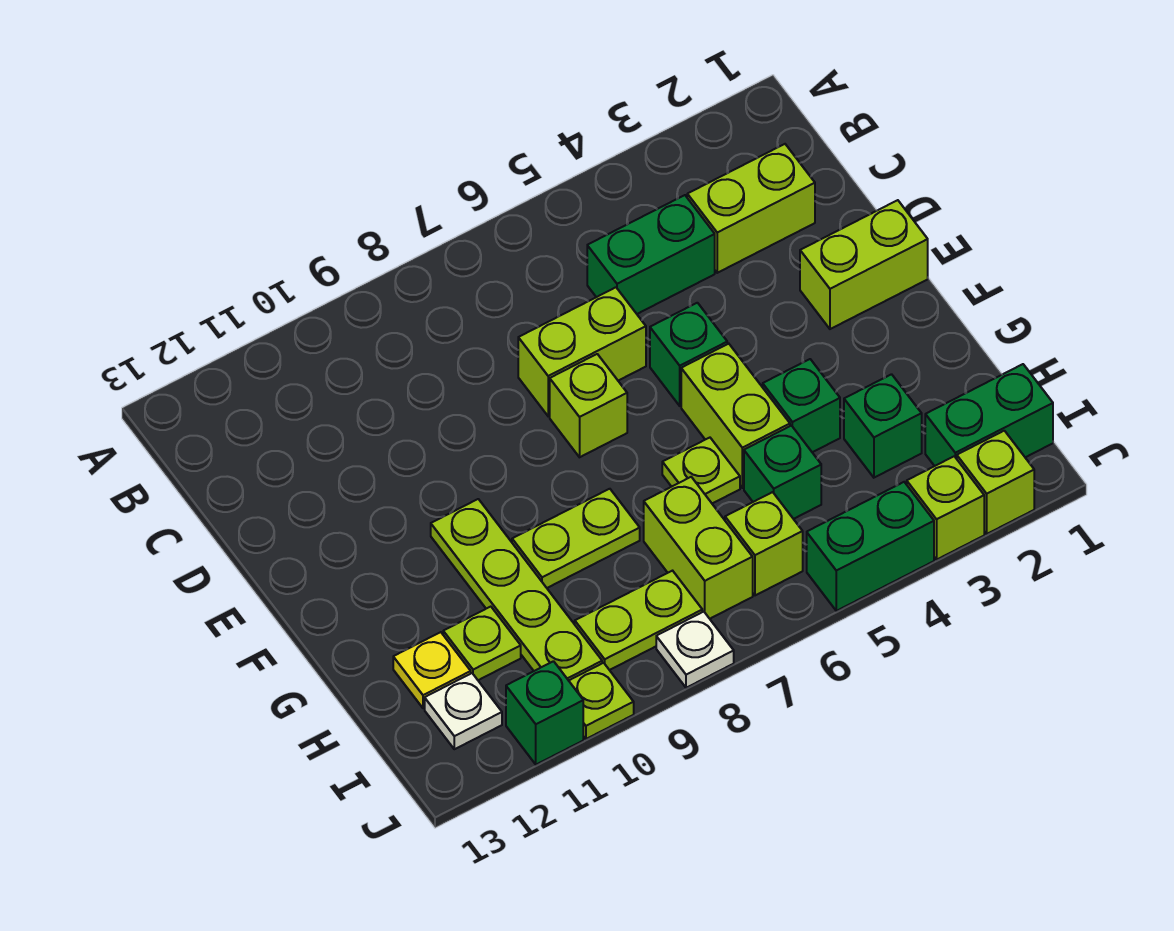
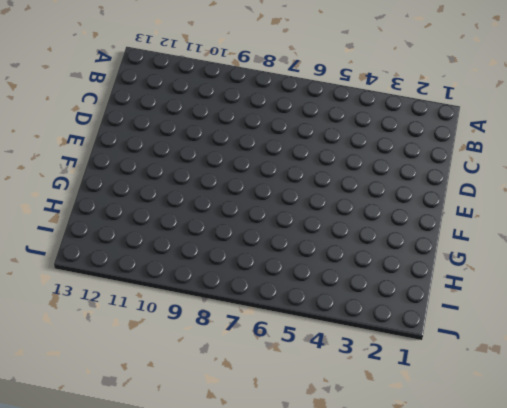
none -> lime 1x2 brick [687,144,815,273]
none -> green 1x2 brick [587,195,715,314]
none -> lime 1x2 brick [518,287,646,416]

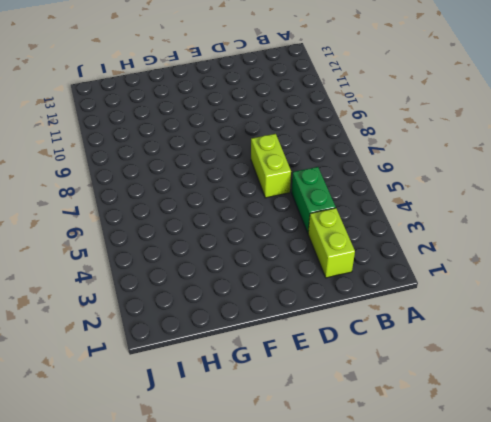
none -> lime 1x2 brick [800,200,928,329]
none -> green 1x1 brick [650,303,727,406]
none -> lime 1x1 brick [550,354,627,457]

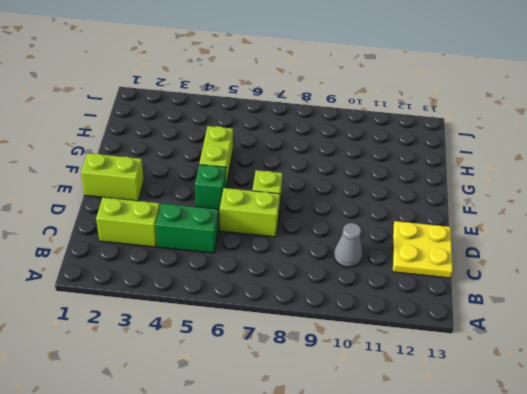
grey 1x1 cone [334,223,362,267] -> none
yellow 2x2 plate [392,221,453,278] -> none
none -> lime 1x4 plate [431,499,602,681]
none -> green 1x1 brick [763,359,840,452]
none -> lime 1x1 plate [662,438,740,503]

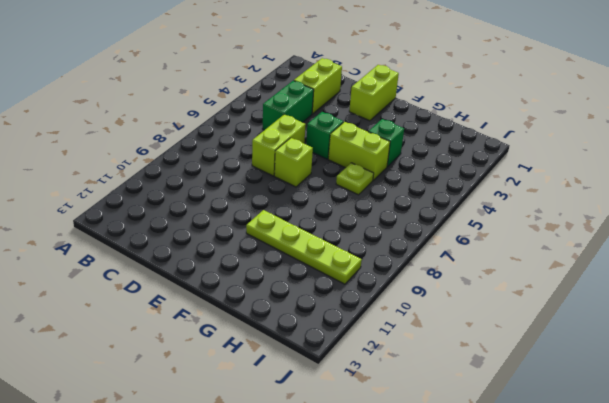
none -> lime 1x2 plate [512,489,640,588]
none -> green 1x1 brick [844,374,922,478]
none -> green 1x1 brick [744,426,821,519]

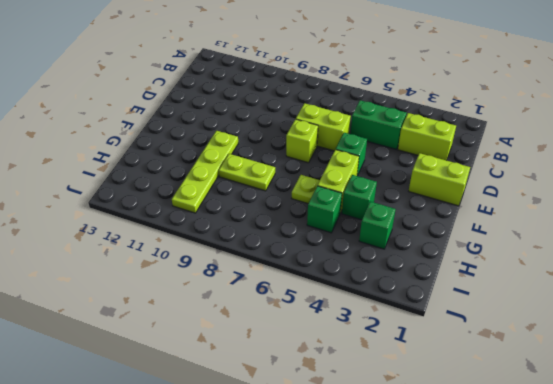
none -> lime 1x2 brick [644,477,753,619]
none -> lime 1x1 plate [443,607,521,680]
none -> yellow 1x1 plate [393,632,471,708]

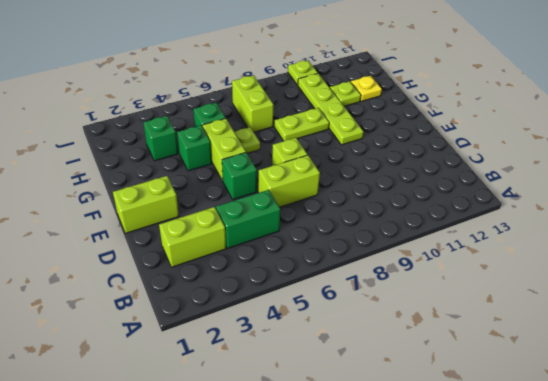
none -> green 1x2 brick [925,364,1053,466]
none -> lime 1x1 brick [725,492,803,595]
none -> lime 1x2 plate [575,571,702,670]

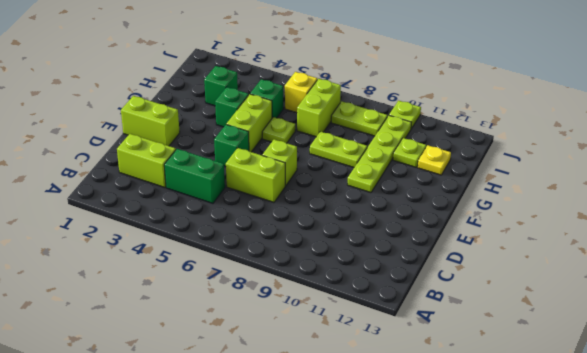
yellow 1x1 brick [285,72,317,113] -> lime 1x1 brick [725,492,803,595]
none -> green 1x2 brick [925,364,1053,466]
none -> white 1x1 plate [425,673,502,749]
none -> lime 1x1 brick [957,431,1034,534]

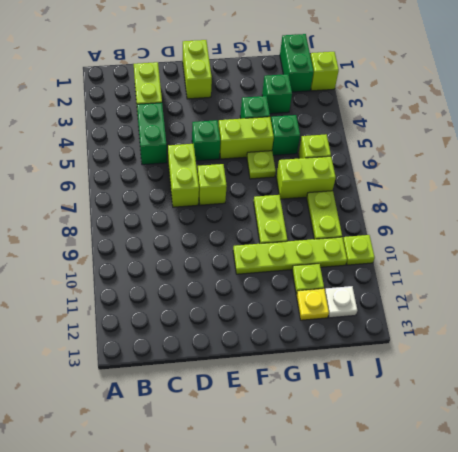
none -> lime 1x1 brick [907,456,984,560]
none -> green 1x2 brick [807,482,934,611]
none -> white 1x1 plate [656,612,734,688]

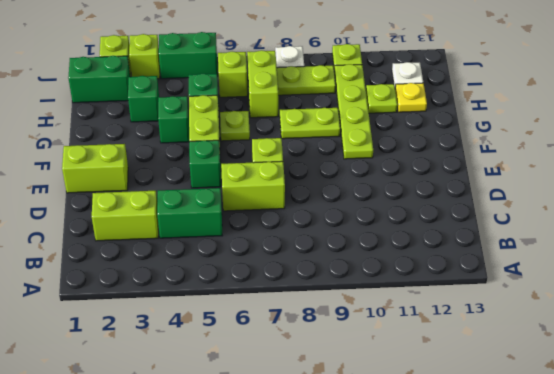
none -> green 1x1 brick [506,661,583,765]

